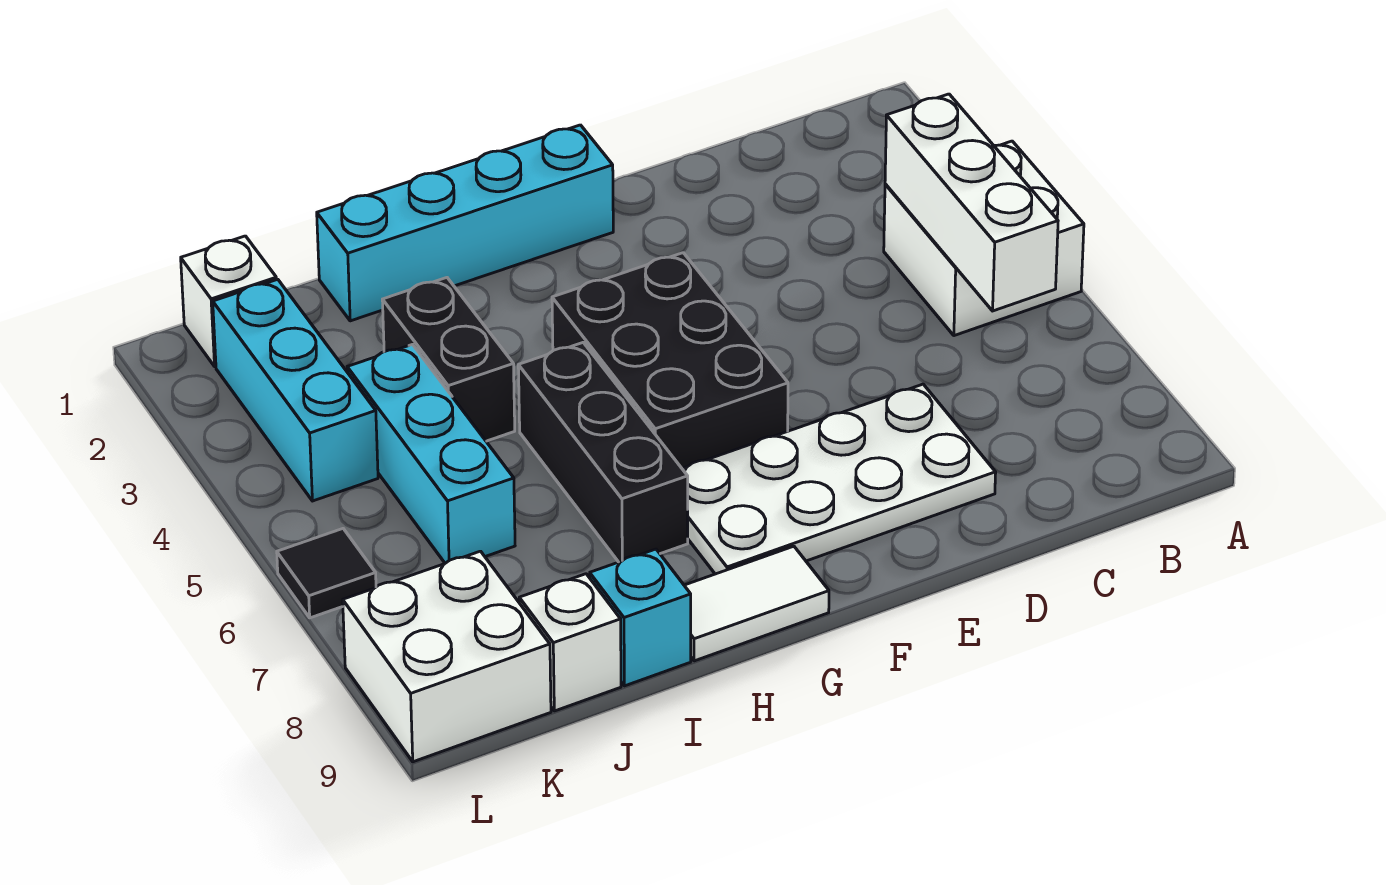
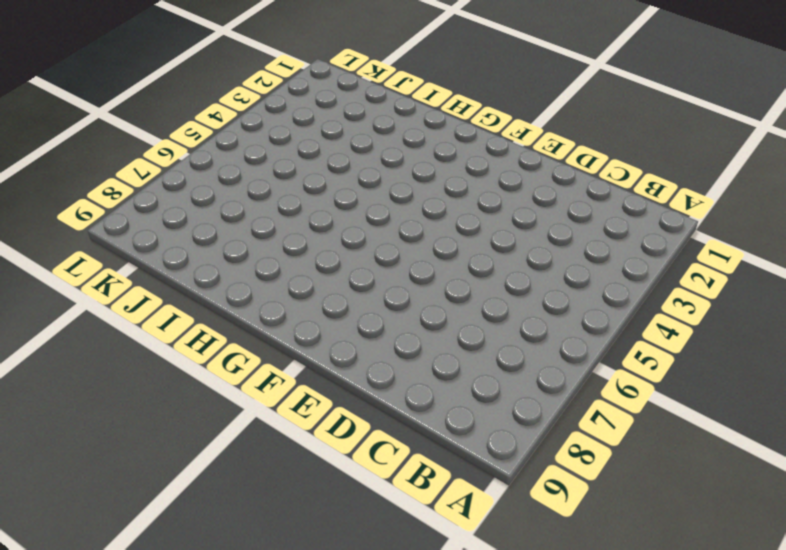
none -> white 2x2 brick [884,141,1084,336]
none -> white 2x4 plate [682,384,996,574]
none -> cyan 1x4 brick [317,125,613,321]

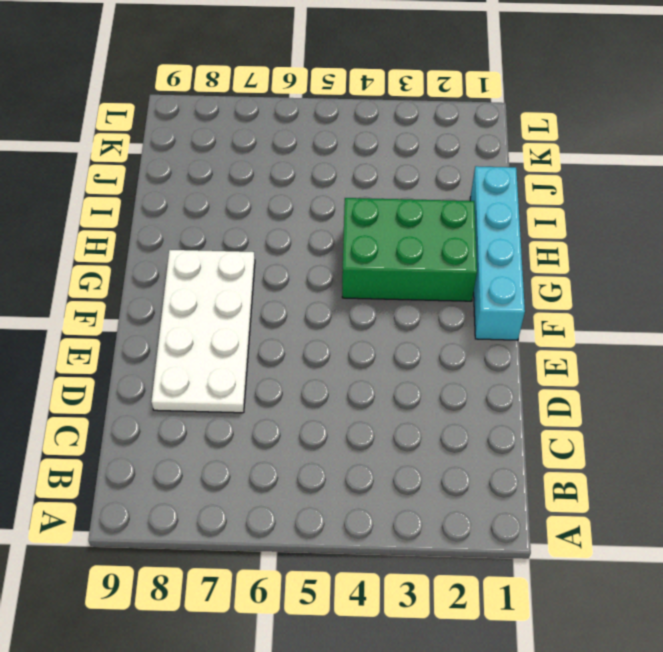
green 2x3 brick [342,198,477,301] -> black 2x3 brick [552,253,788,468]
none -> white 2x2 brick [884,141,1084,336]
none -> white 1x2 tile [684,546,829,661]
none -> black 1x3 brick [518,343,688,562]

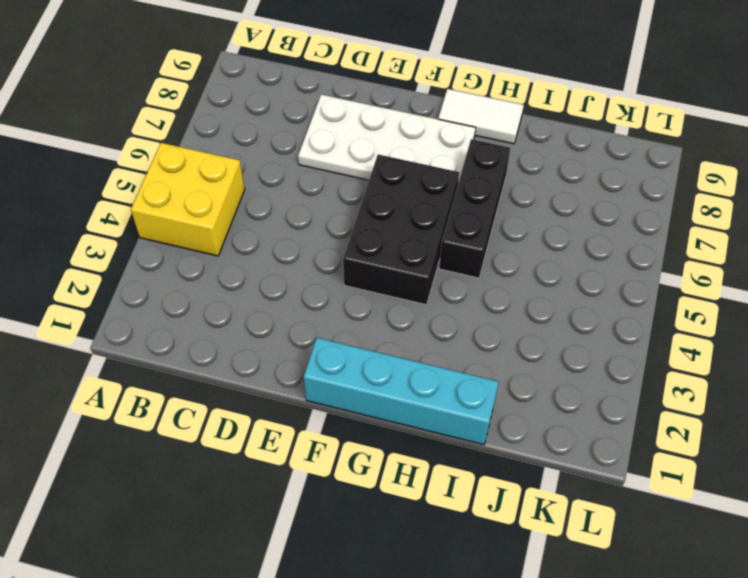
yellow 2x2 brick [131,143,245,256] -> white 2x2 brick [884,141,1084,336]
none -> black 1x2 brick [382,278,515,441]
none -> cyan 1x1 brick [590,549,691,686]
none -> cyan 1x3 brick [347,345,515,563]

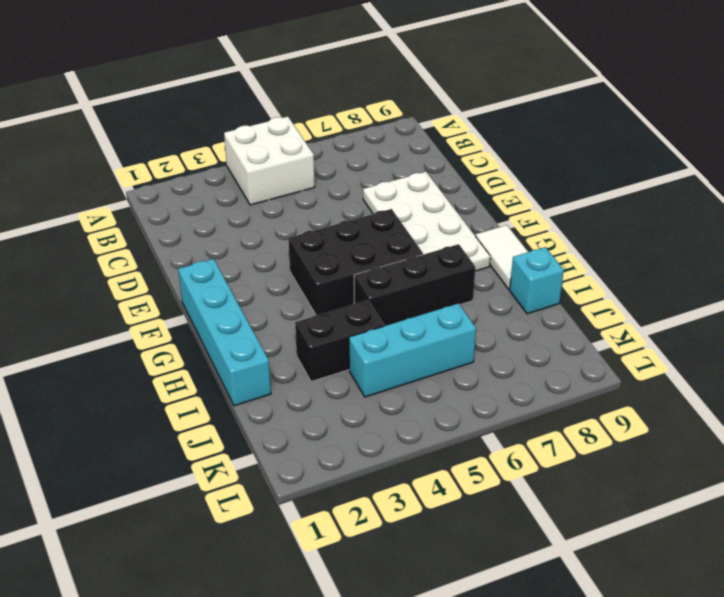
none -> white 1x1 brick [519,574,621,711]
none -> white 1x1 brick [181,236,276,366]
none -> cyan 1x3 brick [213,279,378,501]

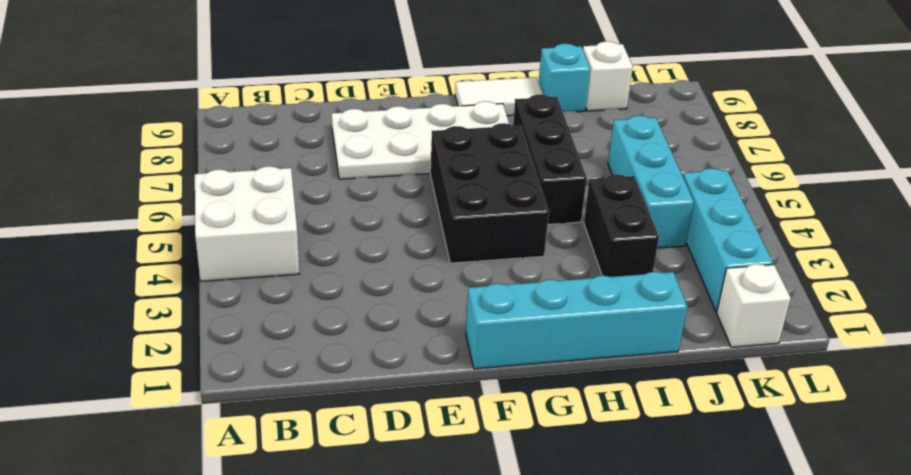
none -> white 2x2 brick [343,551,551,762]
none -> black 1x1 tile [277,529,376,618]
none -> white 1x3 brick [885,94,1058,311]

